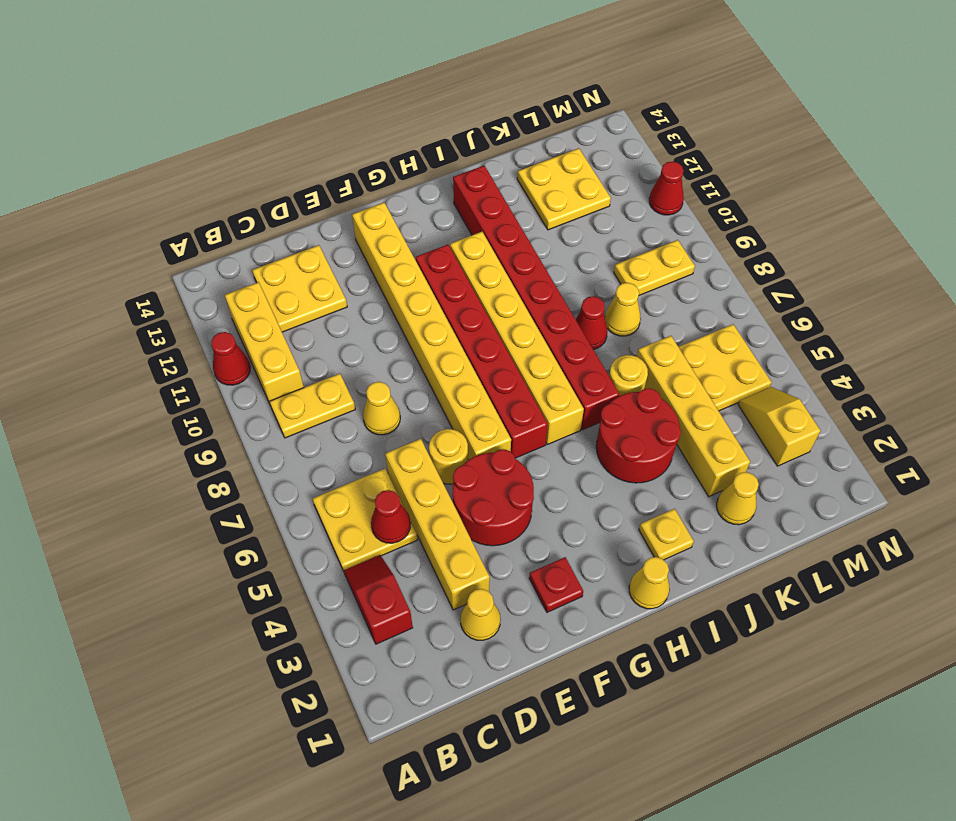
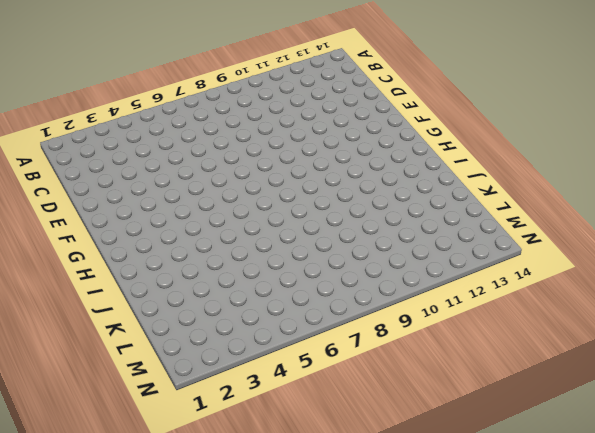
none -> red 1x1 cone [211,332,251,385]
none -> red 1x2 slope [344,555,413,644]
none -> yellow 2x2 plate [313,469,417,571]
none -> yellow 1x2 plate [269,374,355,438]

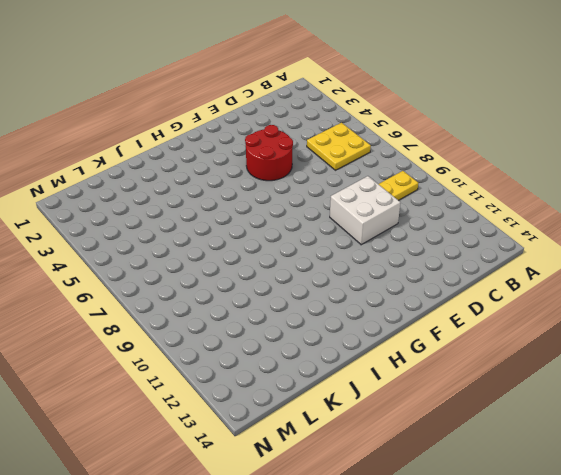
white 2x2 brick [330,176,400,245] -> none
none -> red 1x1 cone [211,332,251,385]
none -> red 1x2 slope [344,555,413,644]
none -> yellow 1x3 brick [225,282,304,404]
none -> yellow 2x2 plate [252,245,347,332]

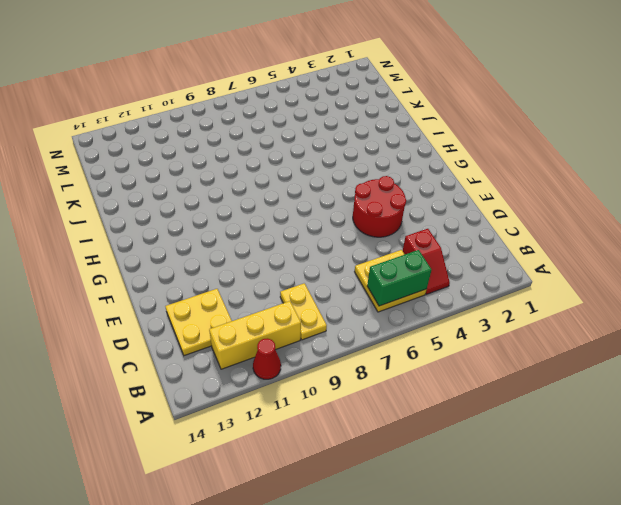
red 1x2 slope [403,229,450,294] -> red 1x2 slope turned to [344,555,413,644]
green 1x2 brick [367,250,431,306] -> none
none -> yellow 1x1 cone [460,589,500,640]
none -> yellow 1x4 brick [385,439,490,610]
none -> yellow 1x1 cone [363,382,400,435]
none -> yellow 1x1 round brick [429,429,468,484]

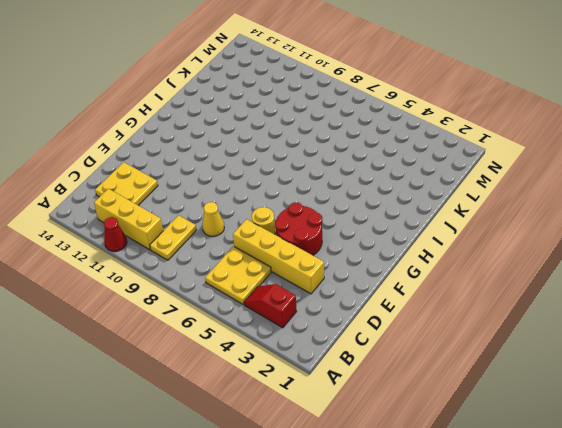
none -> yellow 1x1 cone [460,589,500,640]
none -> red 1x1 plate [529,557,583,612]
none -> yellow 1x8 brick [352,203,511,460]
none -> red 1x6 brick [416,245,548,458]

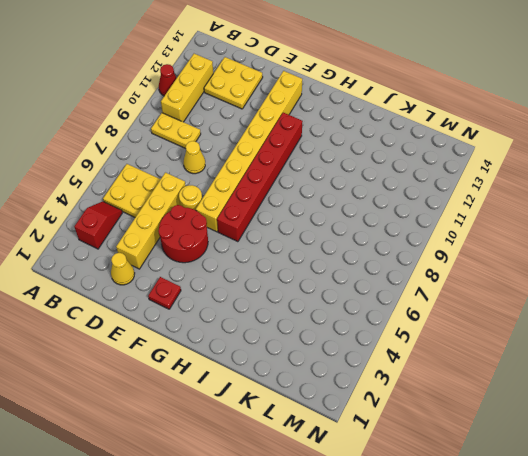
none -> yellow 1x1 cone [629,557,670,609]
none -> yellow 1x6 brick [450,232,584,444]
none -> yellow 1x1 plate [639,509,694,560]
none -> red 2x2 round brick [596,388,681,483]

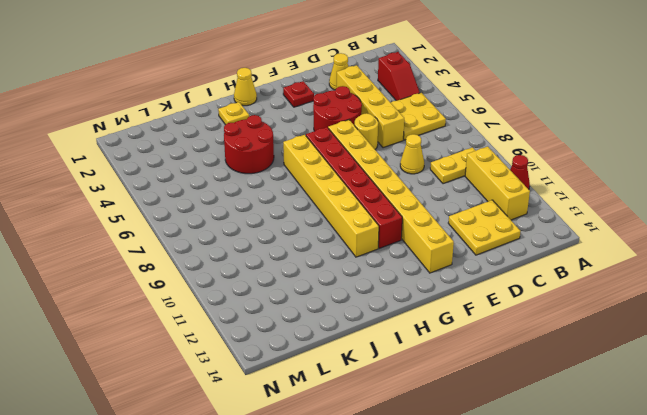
none -> red 1x8 brick [453,166,619,430]
none -> yellow 1x1 round brick [609,355,648,396]
none -> red 1x1 cone [576,296,607,349]
none -> yellow 1x1 cone [717,472,759,525]

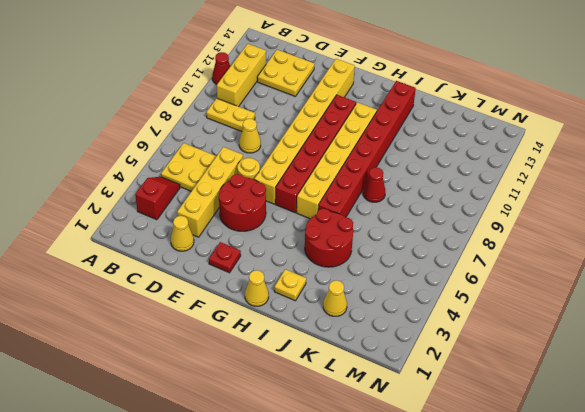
none -> yellow 1x1 round brick [609,355,648,396]
none -> yellow 1x4 brick [637,336,750,497]
none -> yellow 1x1 cone [605,283,641,336]
none -> yellow 2x2 plate [517,148,611,230]

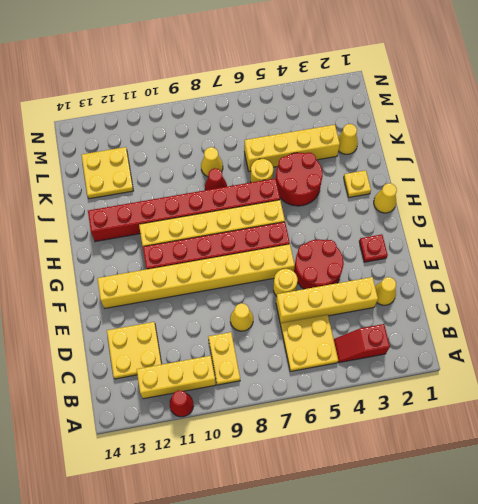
none -> yellow 2x2 plate [679,324,772,411]
none -> yellow 1x2 plate [614,240,695,295]
none -> yellow 1x2 slope [738,387,821,466]
none -> red 1x1 cone [649,161,684,215]

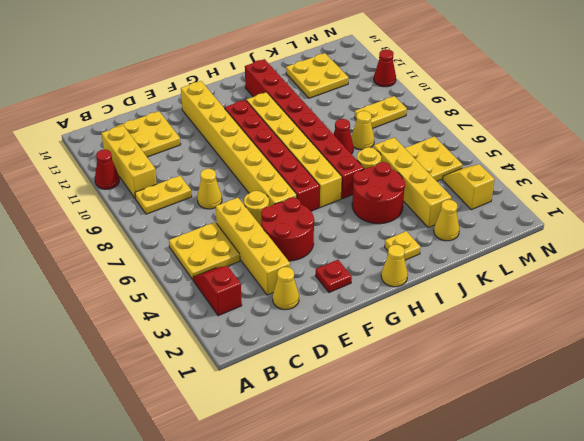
none -> red 1x1 cone [371,490,411,543]

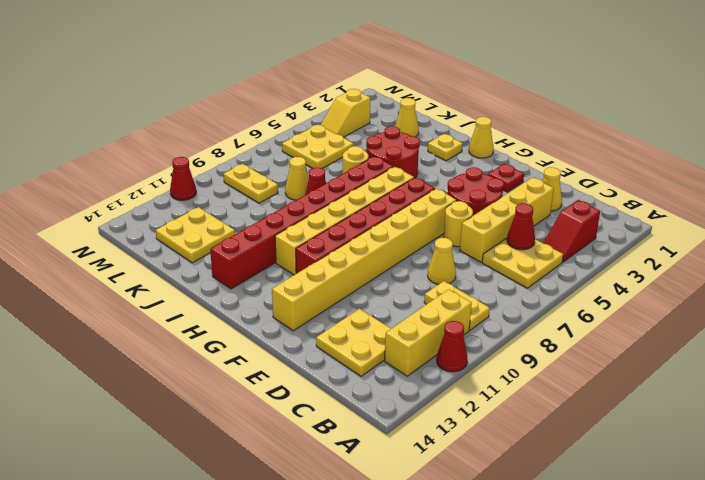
none -> yellow 1x4 brick [637,336,750,497]

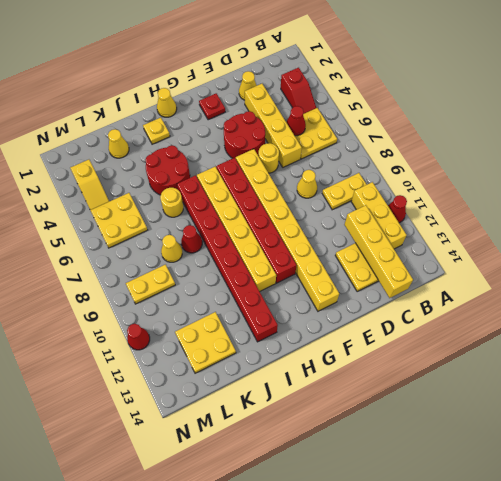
yellow 1x4 brick [344,205,413,298] -> yellow 1x4 brick moved to [637,336,750,497]

